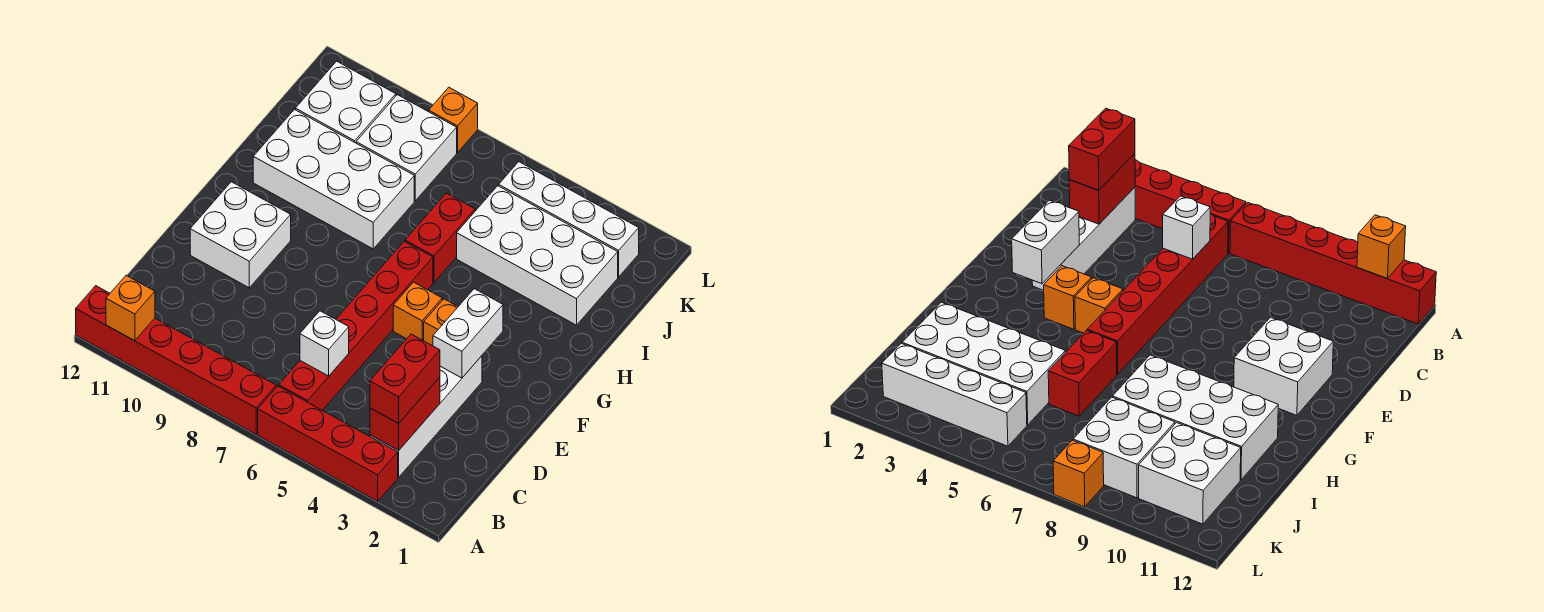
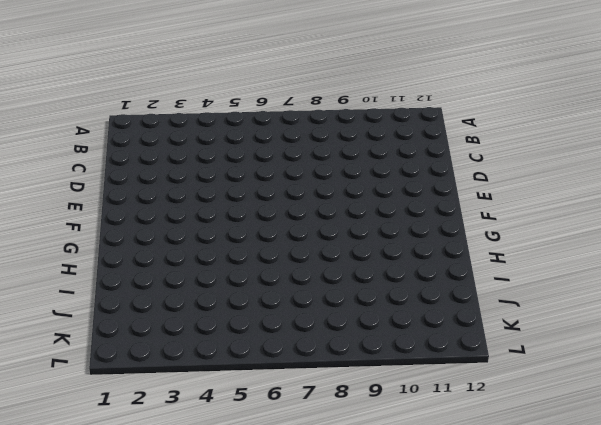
none -> red 1x4 brick [258,386,398,501]
none -> red 1x6 brick [76,286,276,434]
none -> white 1x4 brick [370,356,482,477]

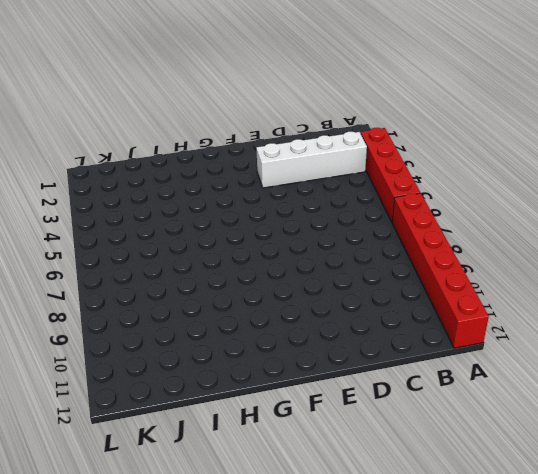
none -> red 1x6 brick [279,241,433,410]
none -> white 2x2 brick [190,182,291,288]
none -> orange 1x1 brick [424,299,458,346]

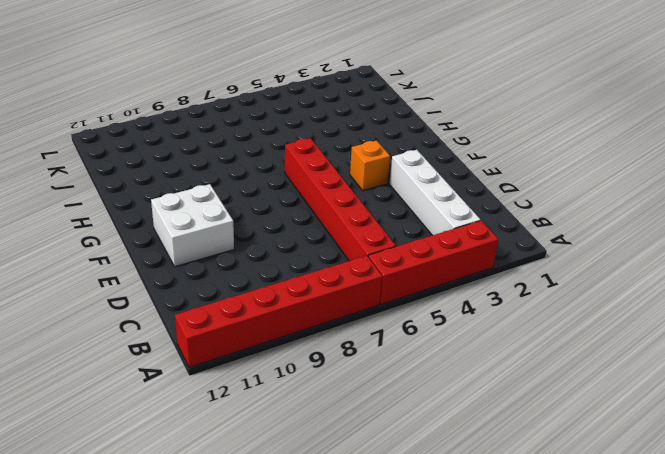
none -> orange 1x1 brick [393,282,442,341]
none -> red 1x2 brick [405,193,475,282]
none -> white 2x4 brick [253,110,414,249]

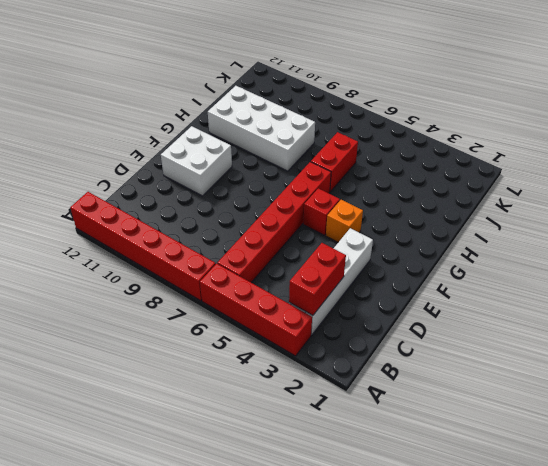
red 1x1 brick [303,188,340,235] -> orange 1x1 brick [393,282,442,341]
none -> white 2x4 brick [457,186,618,325]
none -> white 2x2 brick [356,95,457,201]
none -> white 2x2 brick [295,61,396,143]

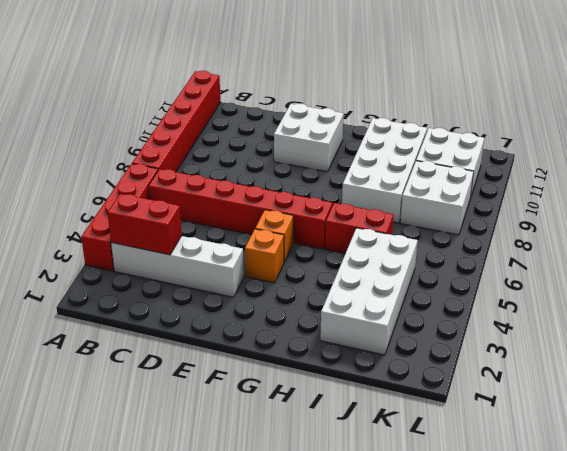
none -> white 1x4 brick [499,162,639,277]
none -> orange 1x1 brick [429,87,478,152]
none -> orange 1x1 brick [106,276,155,341]

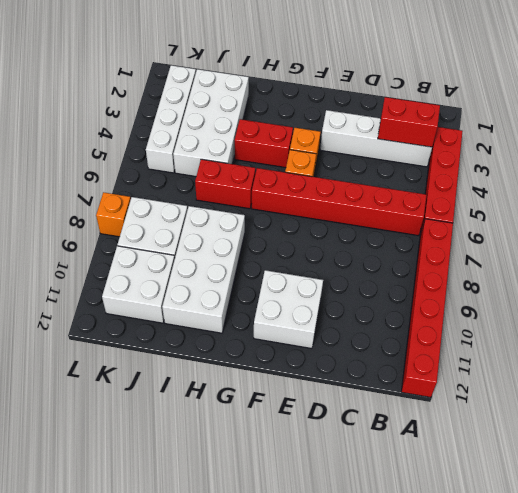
red 1x2 brick [235,119,293,168] -> red 1x2 brick moved to [370,334,440,423]
none -> orange 1x1 brick [106,276,155,341]
none -> white 1x1 brick [300,311,349,376]
none -> white 1x2 brick [433,289,503,378]

